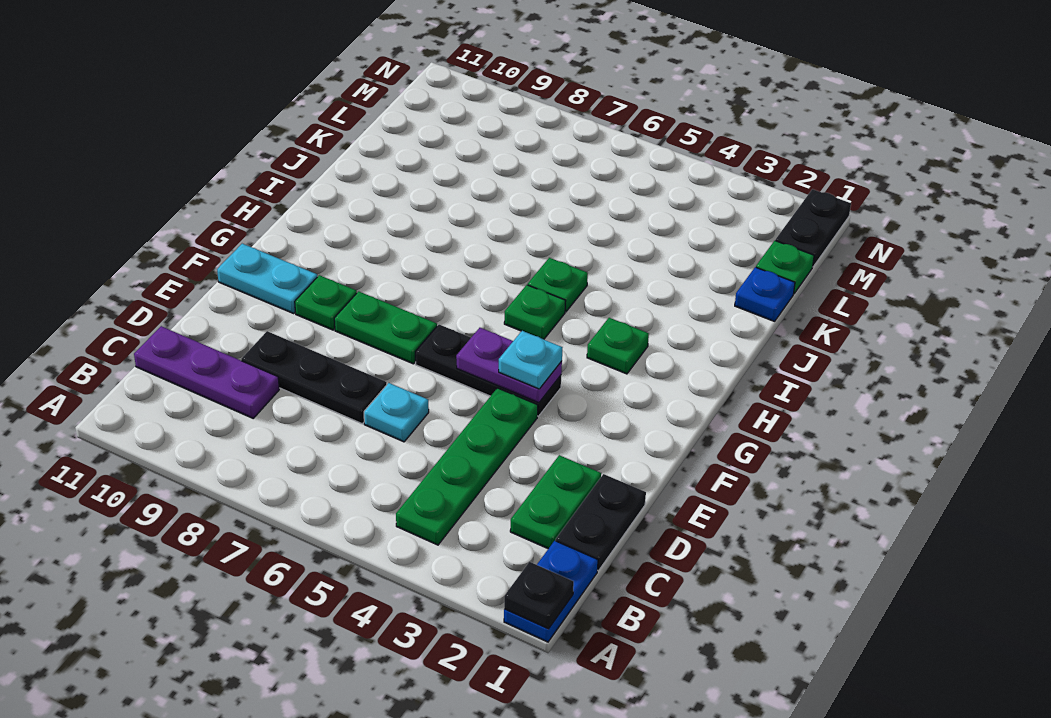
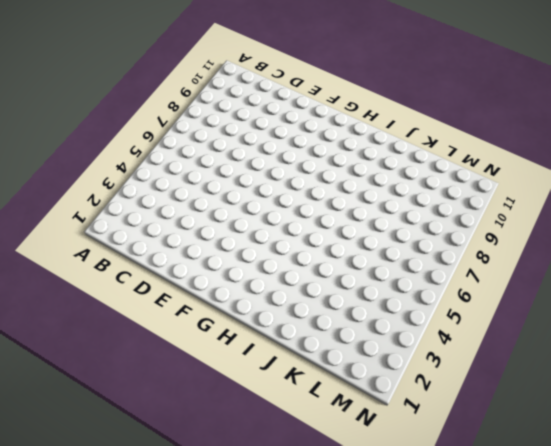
none -> blue 1x2 plate [504,541,598,642]
none -> green 1x4 plate [396,388,538,545]
none -> black 1x2 plate [556,474,646,571]

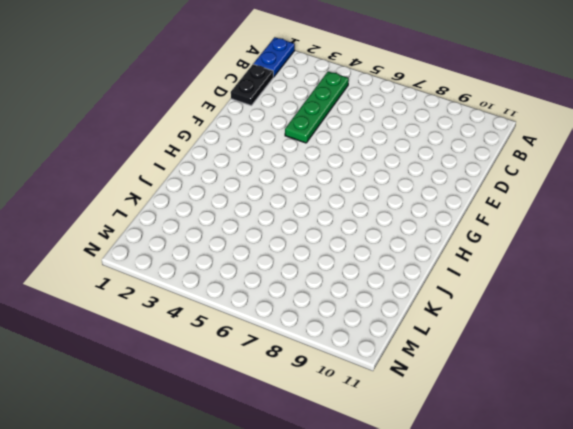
none -> green 1x2 plate [510,455,601,549]
none -> purple 1x3 plate [134,326,279,418]
none -> cyan 1x1 plate [364,383,429,442]

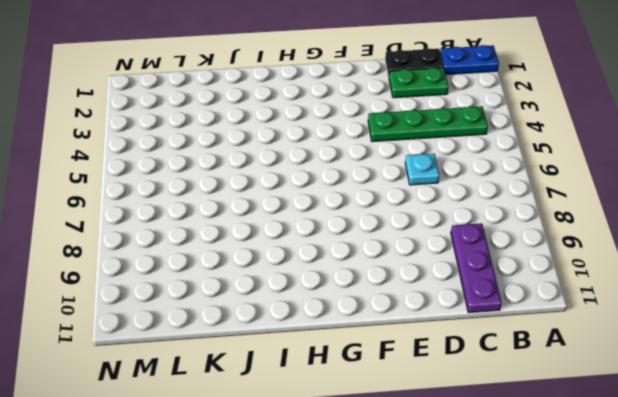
none -> black 1x3 plate [241,331,387,424]
none -> black 1x3 plate [415,325,561,416]
none -> green 1x2 plate [334,291,437,364]

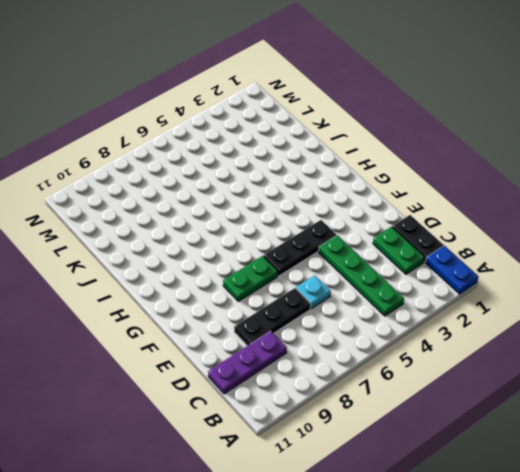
none -> green 1x1 plate [295,275,357,330]
none -> cyan 1x2 plate [217,244,317,313]
none -> green 1x1 plate [587,318,649,374]

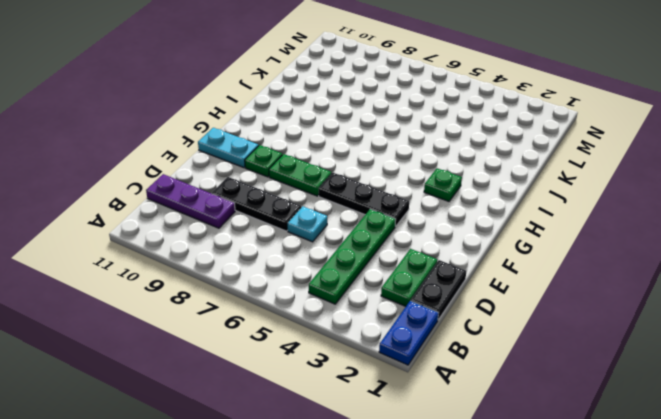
none -> green 1x1 plate [504,285,566,339]
none -> green 1x1 plate [528,258,588,312]
none -> blue 1x1 plate [735,267,795,321]

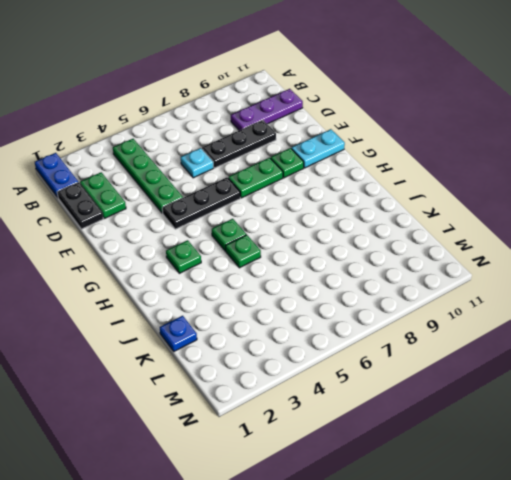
none -> green 1x1 plate [756,241,814,293]
none -> black 1x2 plate [775,189,851,267]
none -> black 1x1 plate [504,562,574,629]

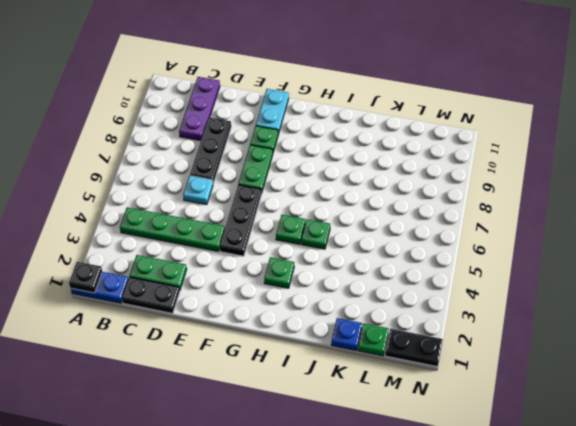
none -> purple 1x2 plate [456,328,562,403]
none -> cyan 1x1 plate [499,331,562,389]

